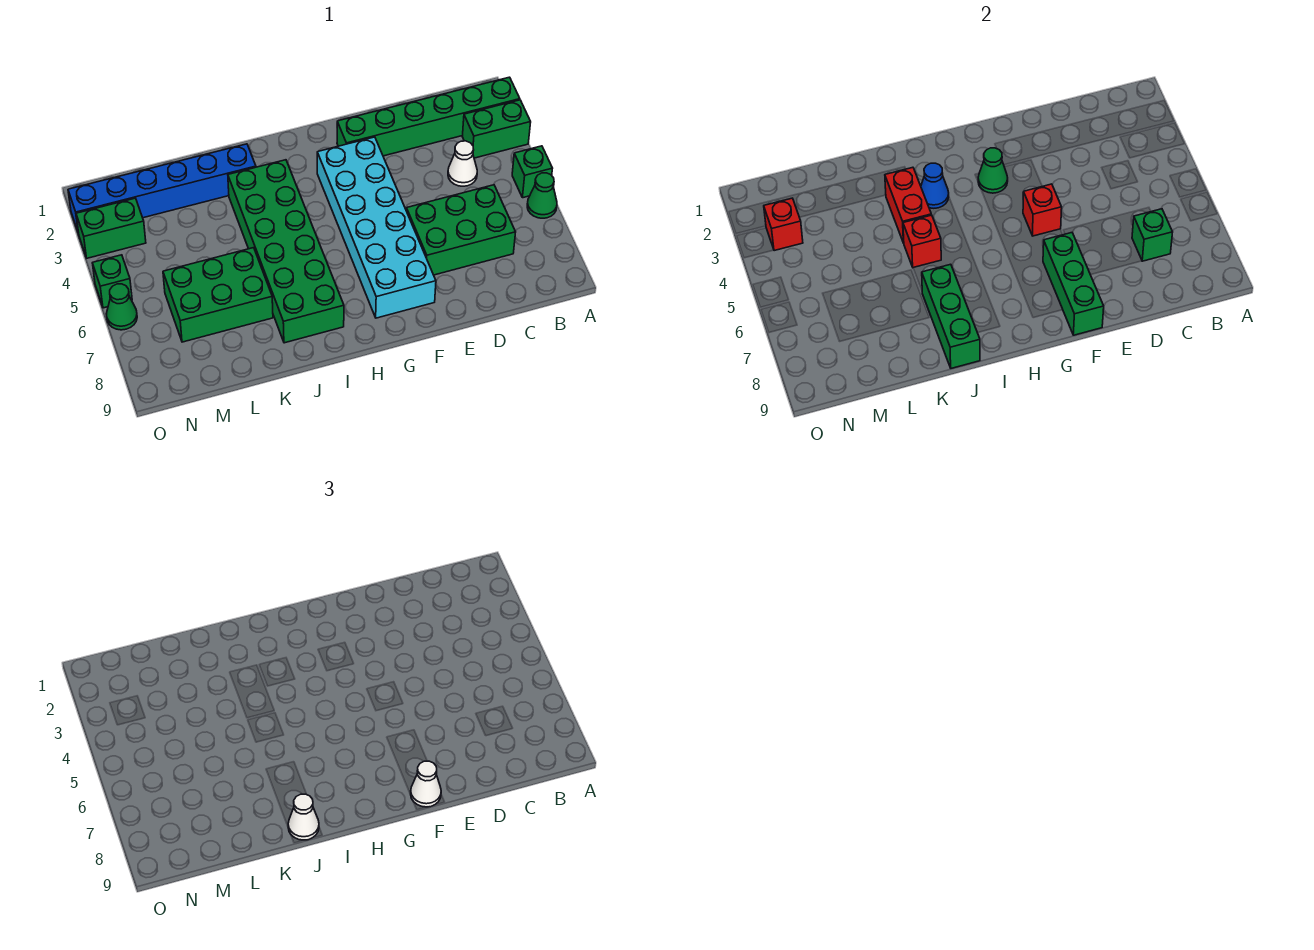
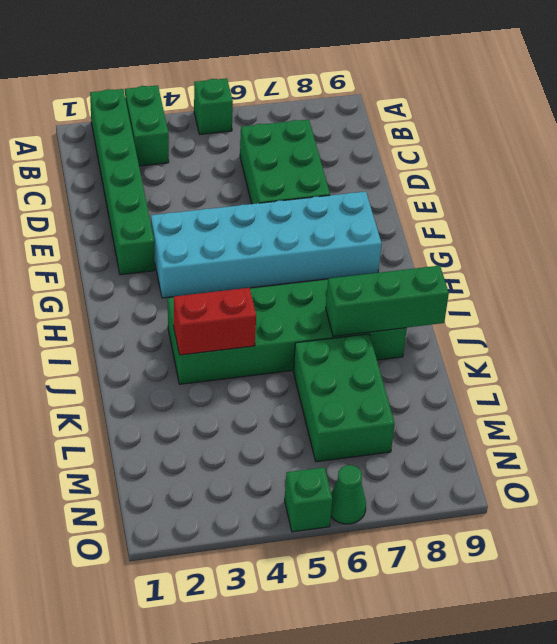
none -> green 1x1 cone [527,173,557,218]
none -> white 1x1 cone [448,141,477,186]
none -> blue 1x6 brick [68,144,256,234]

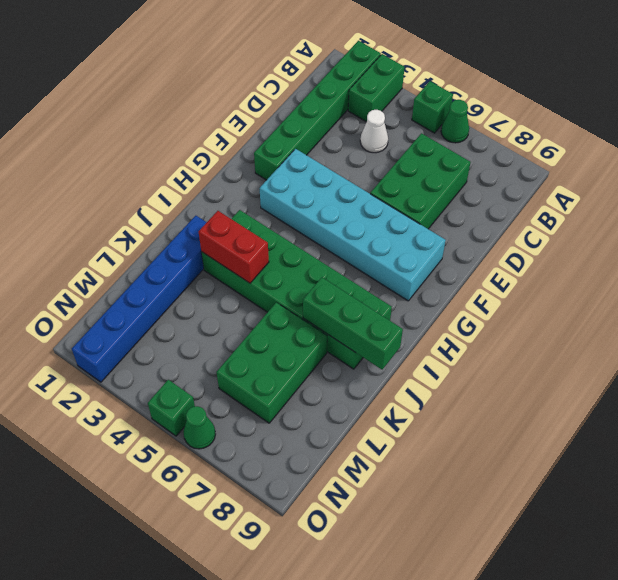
none -> green 1x2 brick [76,198,146,258]
none -> green 1x1 brick [1132,209,1173,261]
none -> red 1x1 brick [1023,184,1062,236]

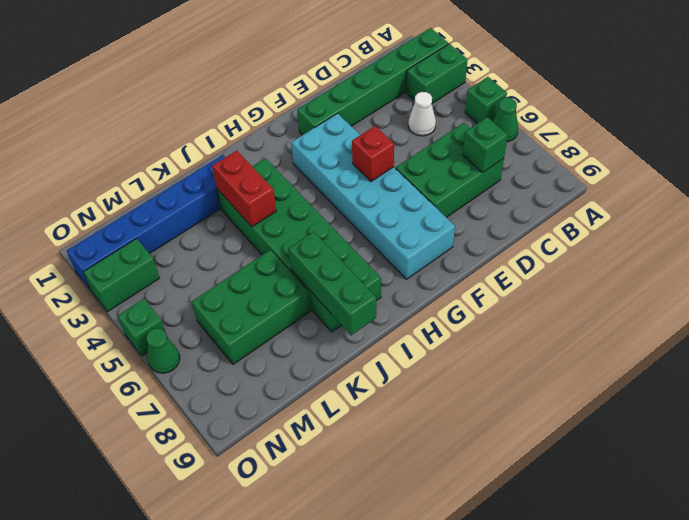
none -> green 1x3 brick [1043,233,1104,335]
none -> green 1x1 cone [978,148,1008,193]
none -> blue 1x1 cone [921,163,949,208]

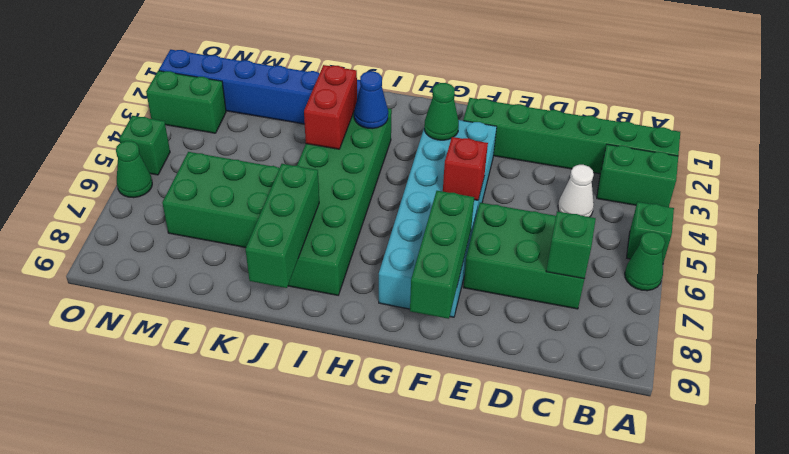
none -> red 1x1 brick [903,215,941,268]
none -> red 1x1 brick [764,198,803,251]
none -> white 1x1 cone [410,761,441,807]

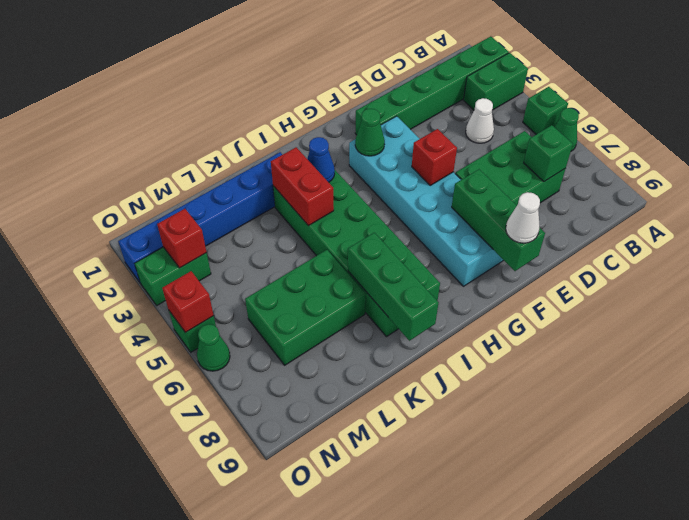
red 1x1 brick [162,271,214,333] -> red 1x1 brick moved to [903,215,941,268]
none -> white 1x1 cone [288,794,319,840]

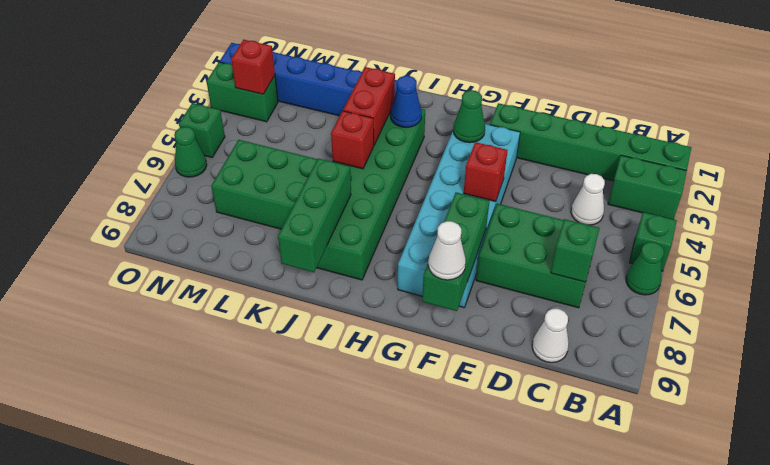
white 1x1 cone [532,309,569,363] -> white 1x1 cone moved to [288,794,319,840]

